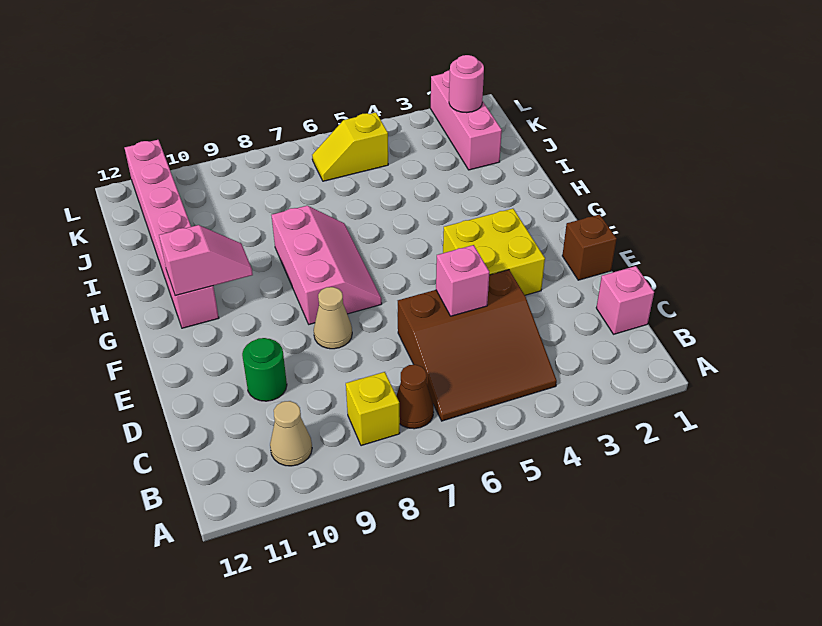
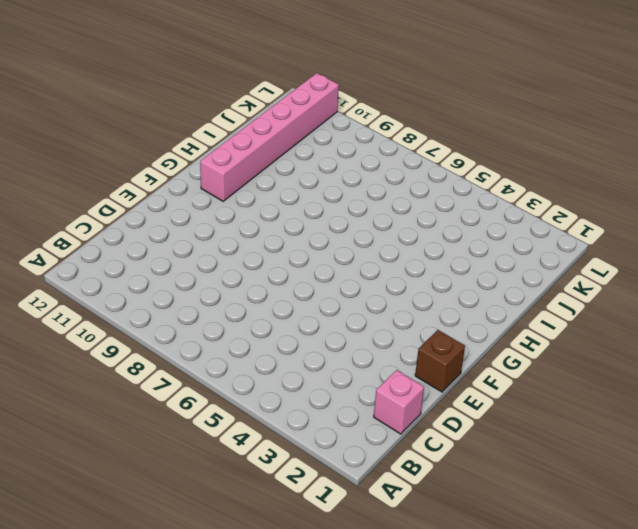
none -> brown 3x3 slope [398,270,557,421]
none -> brown 1x1 cone [396,365,434,429]
none -> yellow 1x1 brick [346,372,400,446]

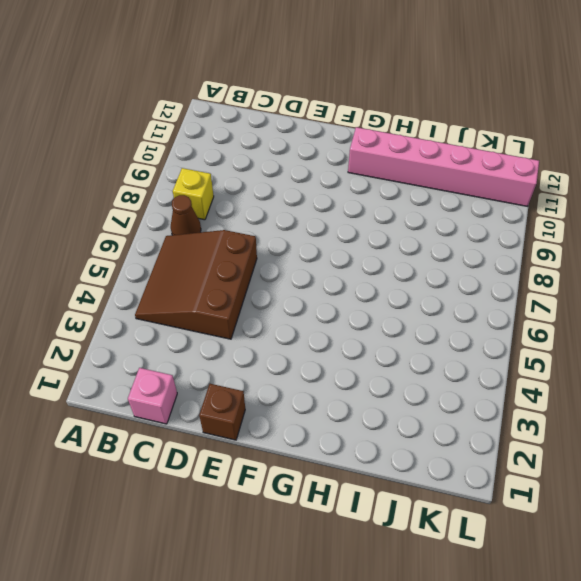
none -> tan 1x1 cone [270,401,312,466]
none -> green 1x1 round brick [242,338,287,401]
none -> yellow 2x2 brick [443,209,545,295]

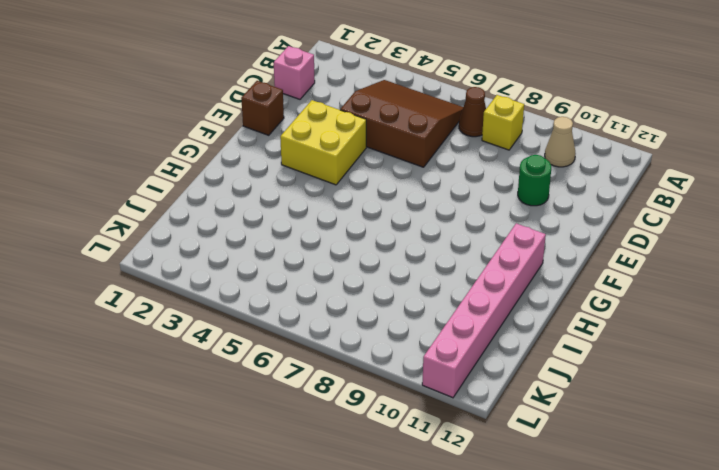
none -> tan 1x1 cone [314,287,352,349]
none -> pink 2x3 slope [271,206,382,324]
none -> pink 1x3 brick [431,70,502,170]

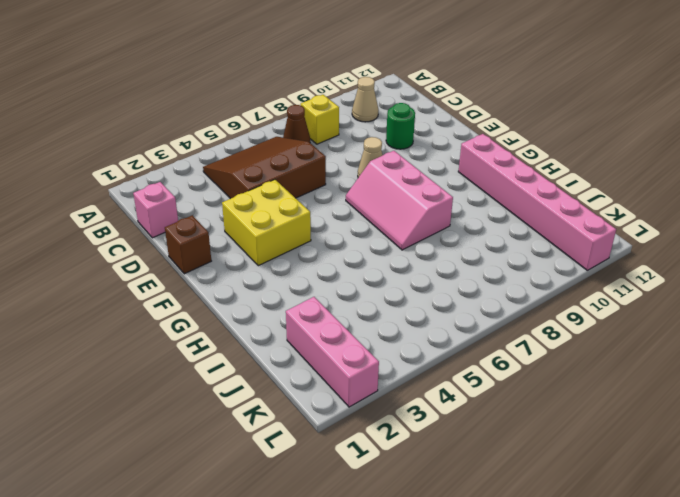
none -> yellow 1x2 slope [312,112,388,181]
none -> pink 1x1 brick [436,245,489,316]
none -> pink 1x2 slope [159,225,253,296]

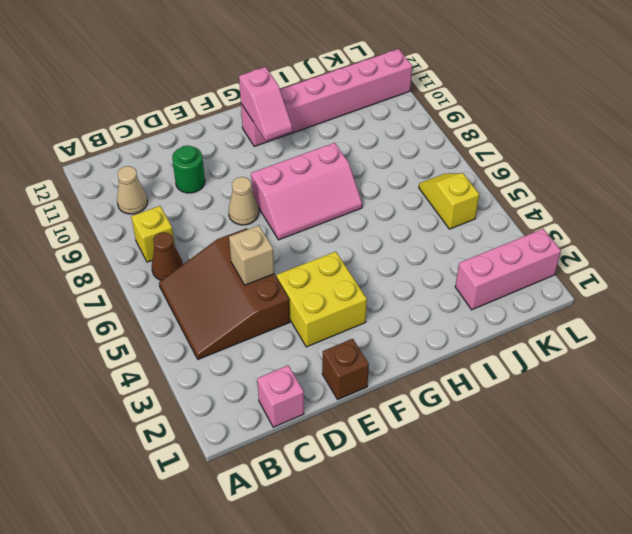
tan 1x1 brick [229,226,274,285] -> pink 1x1 brick [436,245,489,316]
none -> pink 1x1 round brick [449,55,484,113]

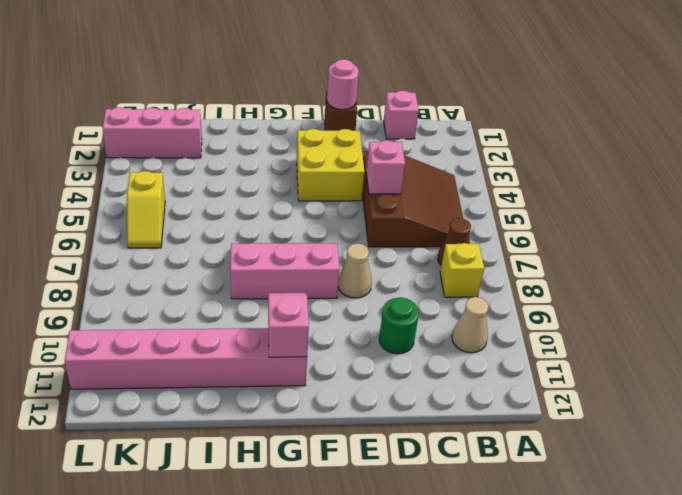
pink 1x1 round brick [327,59,359,110] -> pink 1x1 round brick moved to [449,55,484,113]

